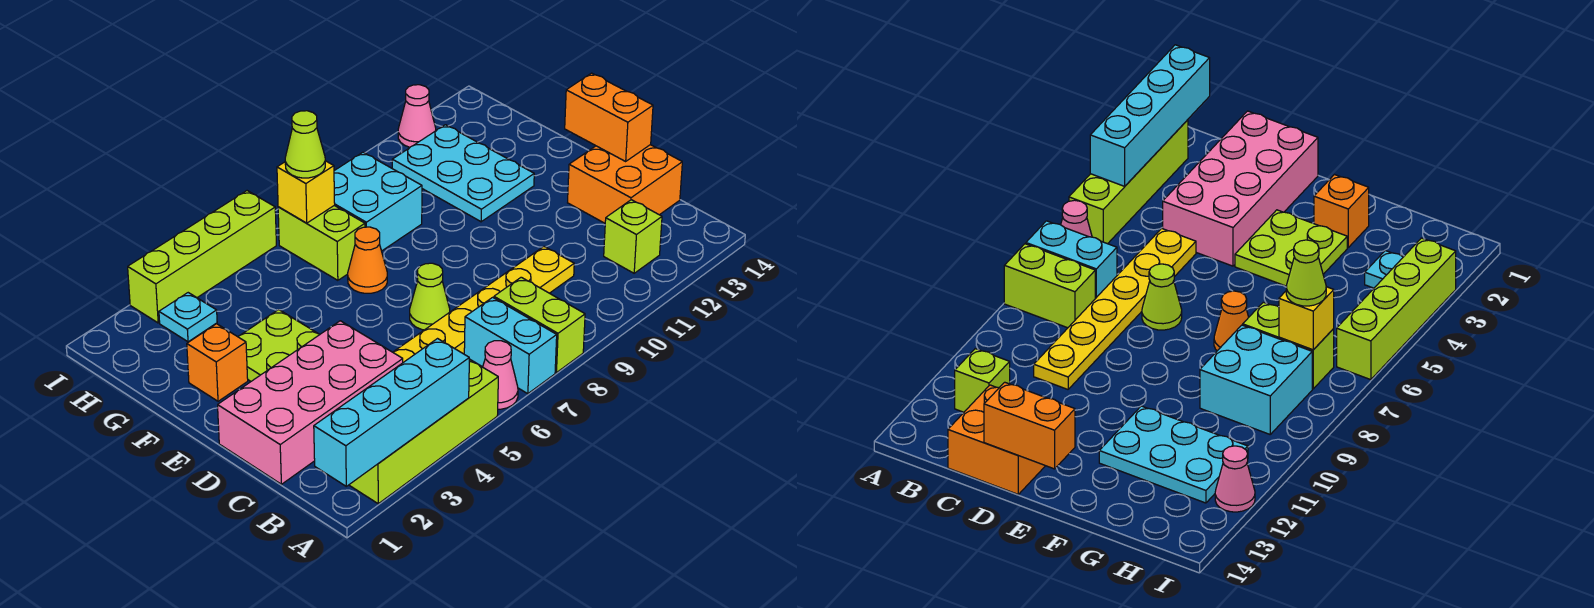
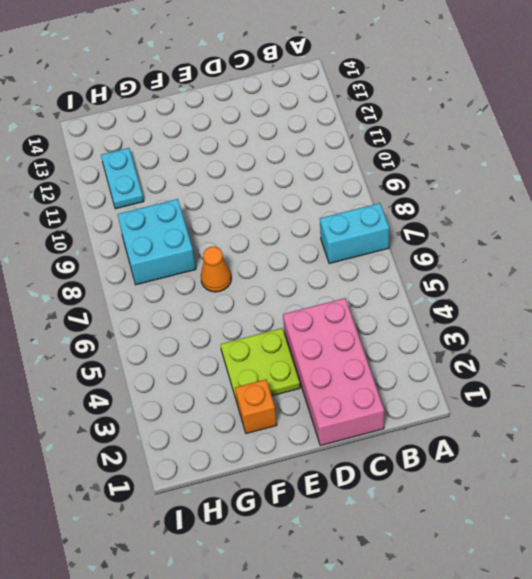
cyan 1x2 plate [101,148,144,209] -> cyan 2x3 plate [392,125,534,222]
none -> lime 1x4 brick [349,359,498,504]
none -> pink 1x1 cone [483,341,518,409]
none -> lime 1x2 brick [494,277,585,373]

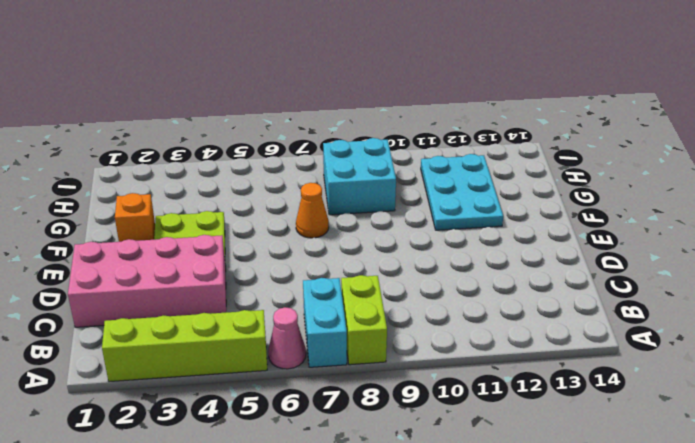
none -> lime 1x1 brick [604,200,662,273]
none -> yellow 1x6 plate [393,247,574,362]
none -> orange 2x2 brick [568,145,682,223]

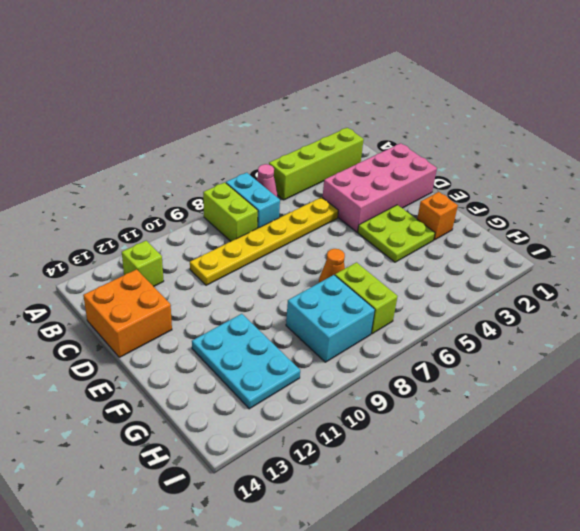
none -> lime 1x1 cone [410,263,450,330]
none -> cyan 1x1 plate [159,293,217,342]
none -> lime 1x4 brick [128,191,276,323]

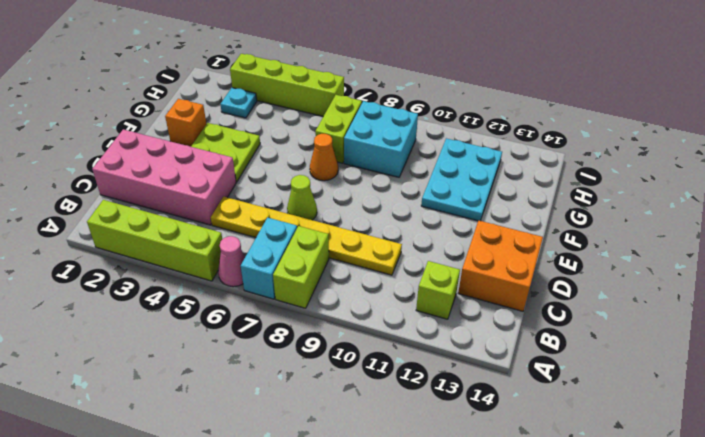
none -> pink 1x1 cone [398,85,436,147]
none -> cyan 1x4 brick [314,339,469,486]
none -> orange 1x2 brick [565,73,653,161]

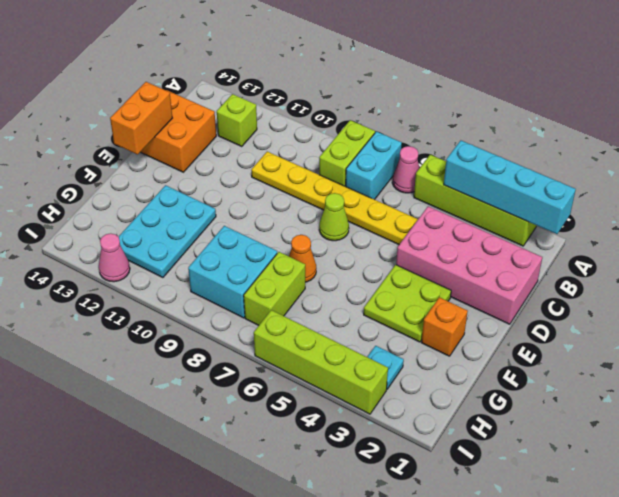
none -> yellow 1x1 brick [277,161,335,223]
none -> lime 1x1 cone [285,111,325,178]

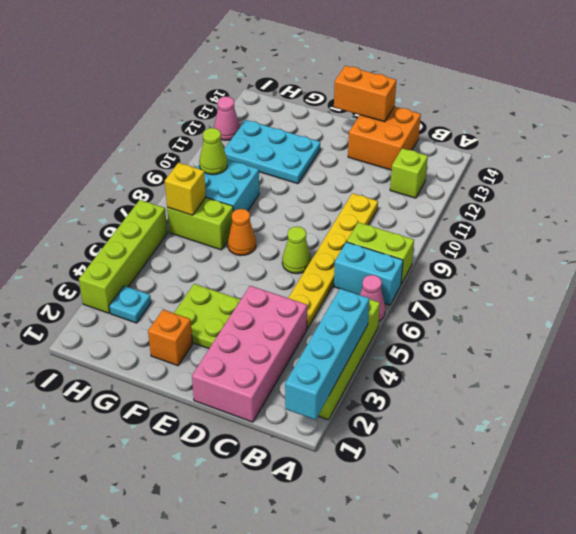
lime 1x1 cone [199,128,227,175] -> lime 1x1 cone moved to [285,111,325,178]

